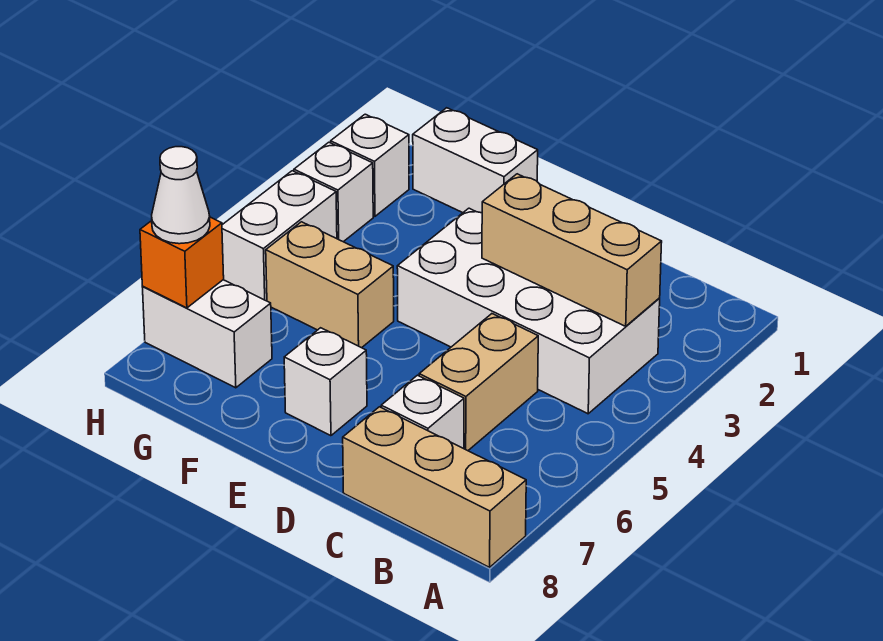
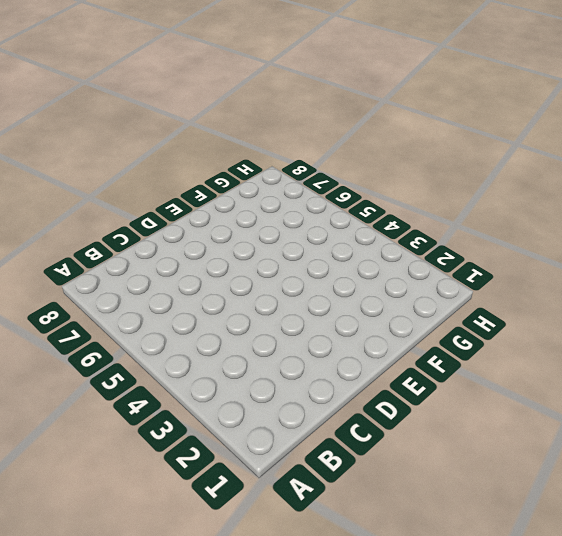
none -> tan 1x3 brick [343,407,526,567]
none -> white 2x4 brick [397,208,660,414]
none -> tan 1x2 brick [419,314,538,451]

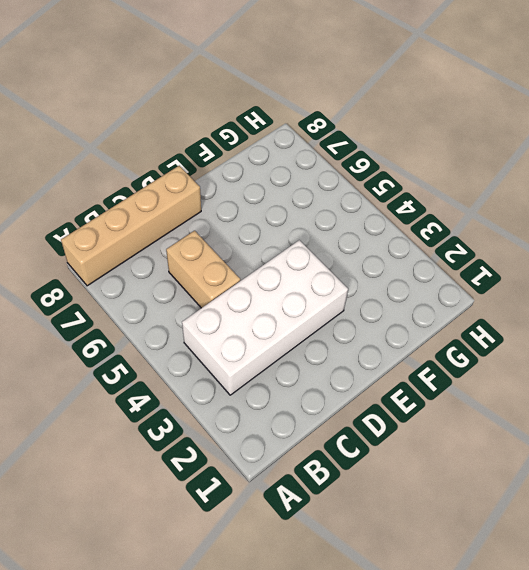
tan 1x4 brick [61,166,201,286] -> tan 1x3 brick [343,407,526,567]
none -> white 1x1 brick [381,375,464,449]
none -> white 1x1 brick [284,328,367,436]
none -> white 1x2 brick [413,108,538,213]

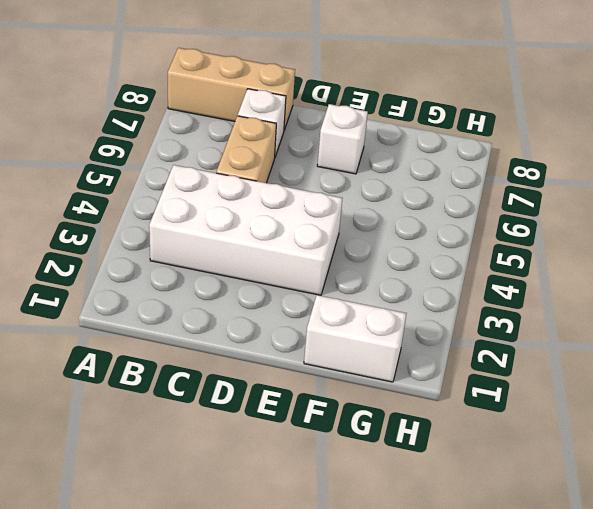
none -> tan 1x2 brick [266,222,394,348]
none -> white 1x2 brick [143,280,272,388]
none -> white 1x1 brick [331,114,409,216]

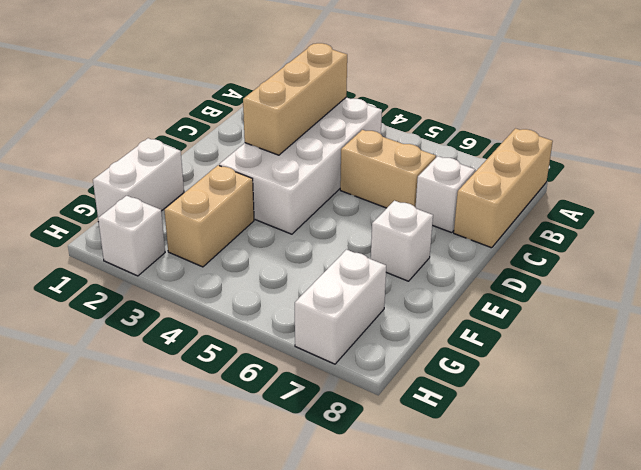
tan 1x2 brick [164,165,254,267] -> tan 1x2 brick moved to [266,222,394,348]
none -> white 1x1 brick [294,142,373,242]
none -> white 1x2 brick [222,171,337,301]
none -> orange 1x1 brick [140,217,224,308]

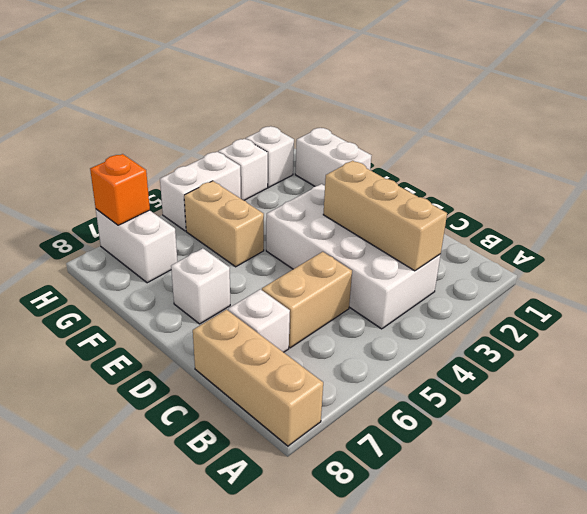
none -> white 1x1 cone [152,147,210,244]

